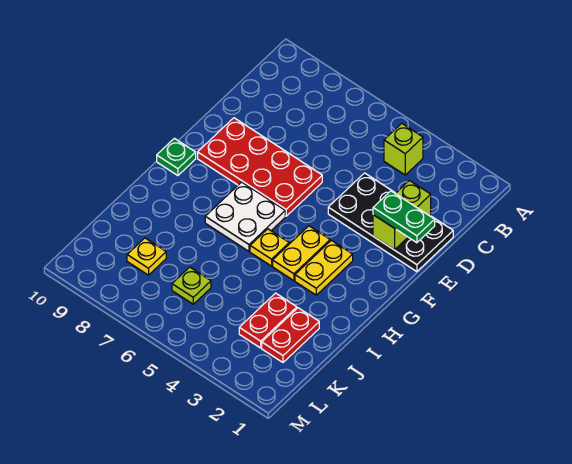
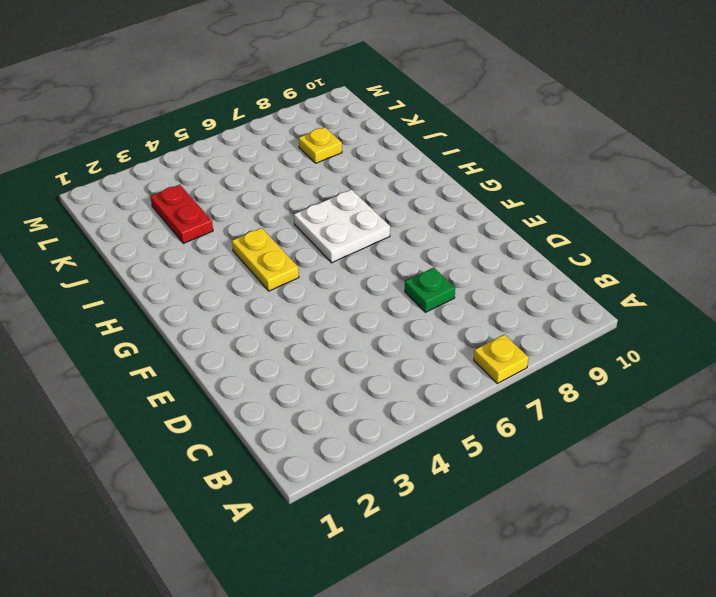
yellow 1x1 plate [474,334,529,384] -> yellow 1x1 plate moved to [250,229,289,266]
green 1x1 plate [405,268,455,312] -> green 1x1 plate moved to [157,138,196,176]
none -> lime 1x1 brick [384,123,423,175]
none -> black 2x4 plate [328,173,453,272]
none -> red 2x4 plate [198,118,322,216]

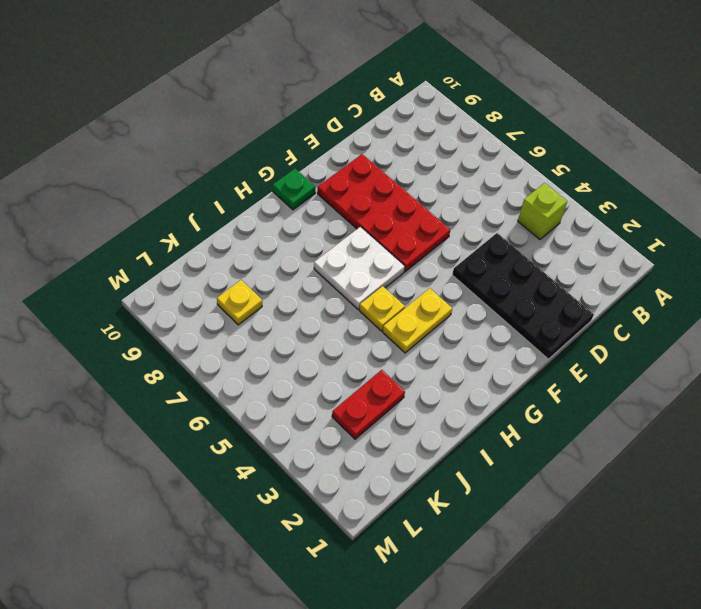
none -> yellow 1x2 plate [295,240,353,295]
none -> red 1x2 plate [262,308,319,362]
none -> lime 1x1 plate [172,267,211,304]

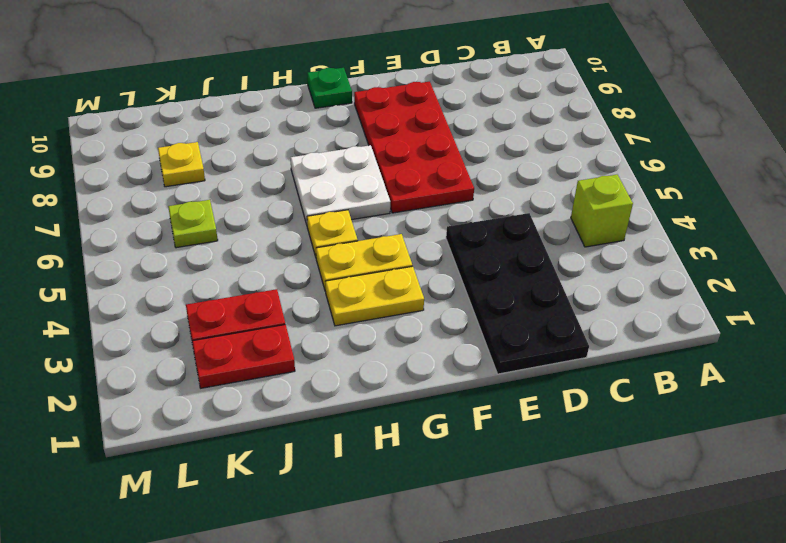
none -> lime 1x2 brick [373,181,431,250]
none -> green 1x2 plate [373,191,435,243]

